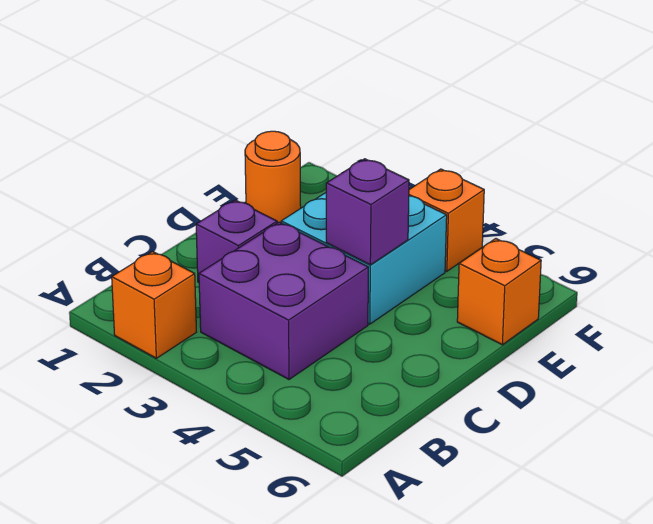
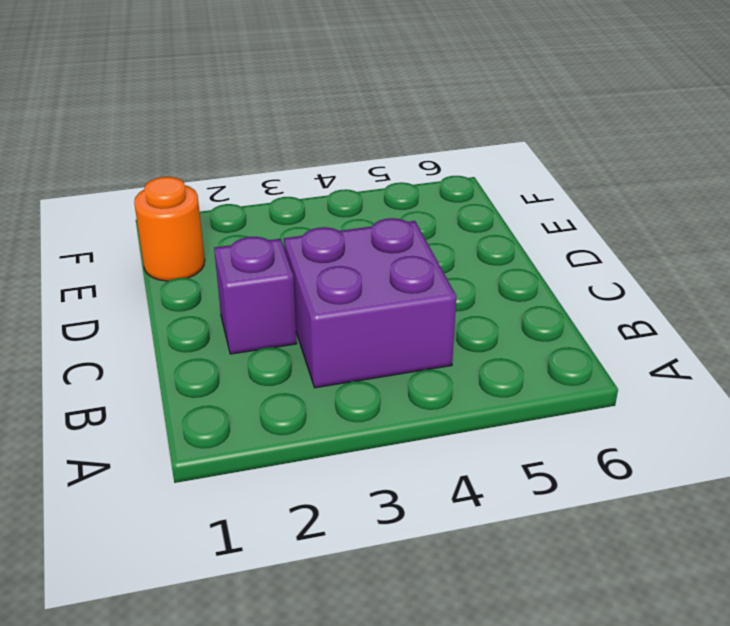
none -> orange 1x1 brick [112,251,196,358]
none -> cyan 2x2 brick [281,193,447,324]

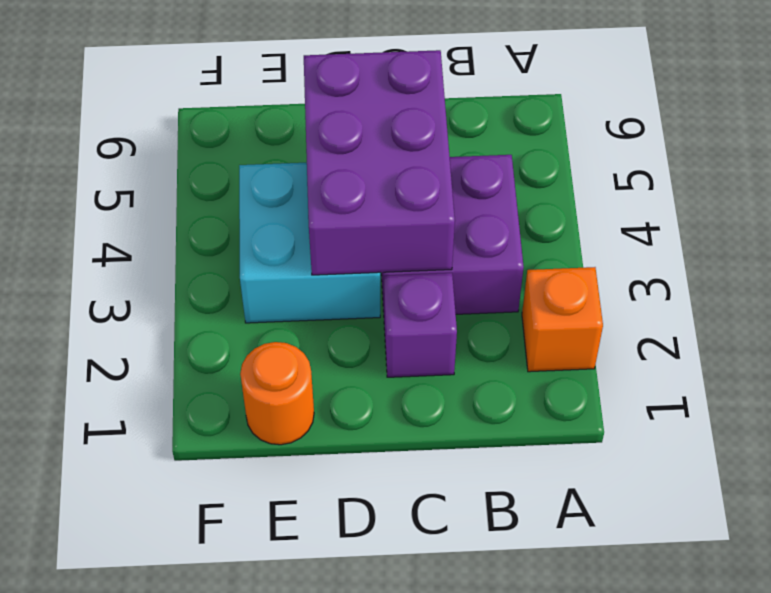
purple 2x3 brick [304,50,455,275] -> purple 1x1 brick [326,159,409,265]
none -> orange 1x1 brick [457,239,541,345]
none -> orange 1x1 brick [409,169,484,271]

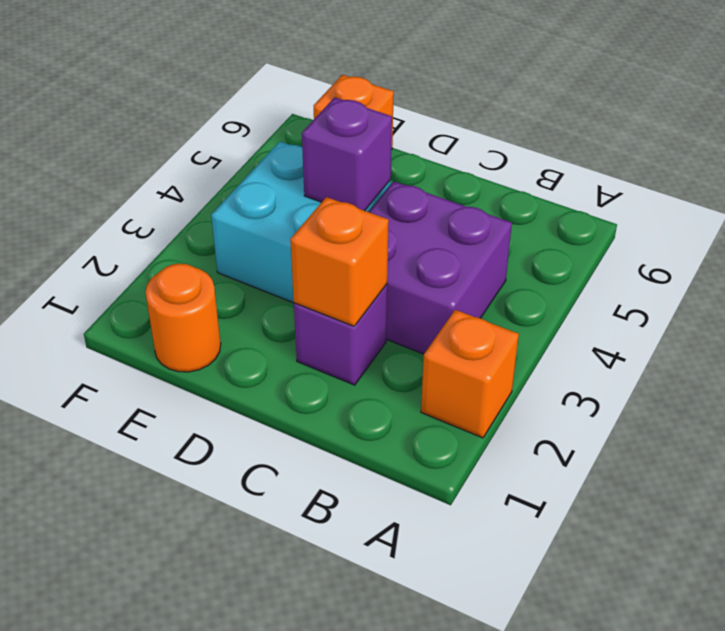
orange 1x1 brick [290,197,389,326] -> orange 1x1 brick moved to [409,169,484,271]

